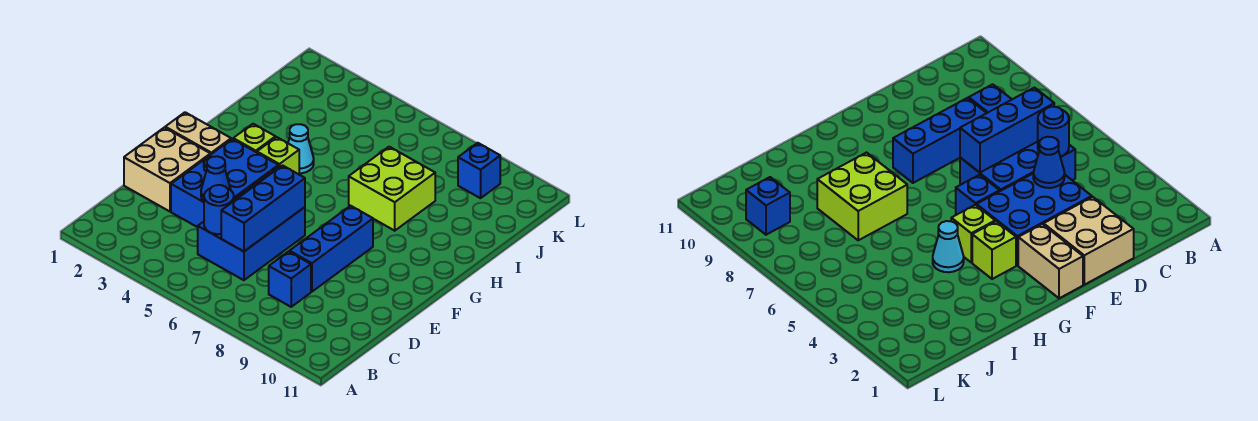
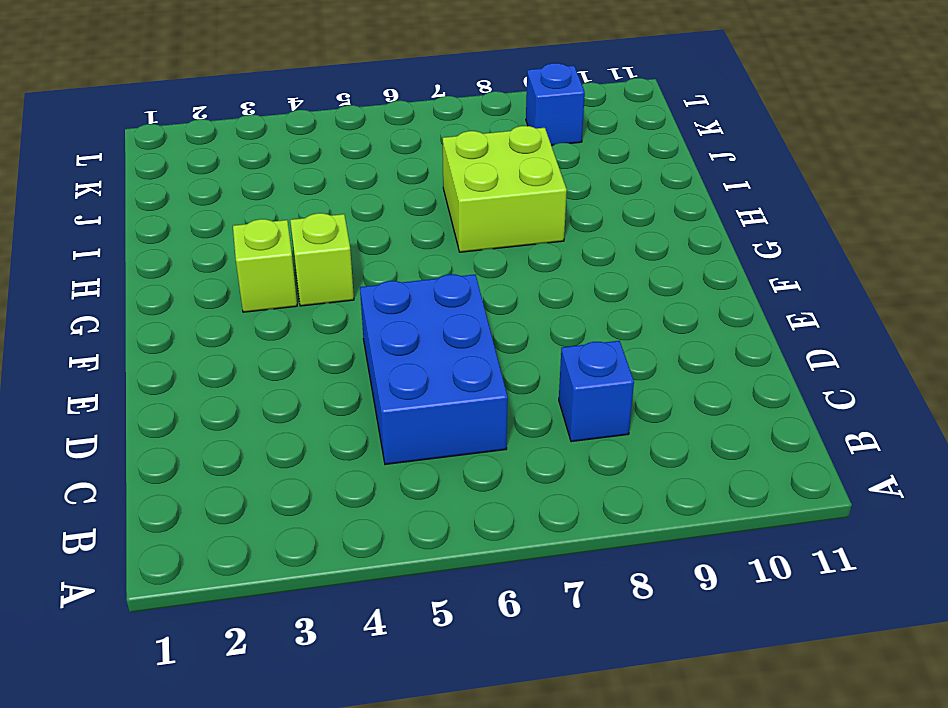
none -> tan 2x2 brick [124,128,210,211]
none -> blue 2x3 brick [171,139,278,227]
none -> blue 1x3 brick [289,206,373,292]

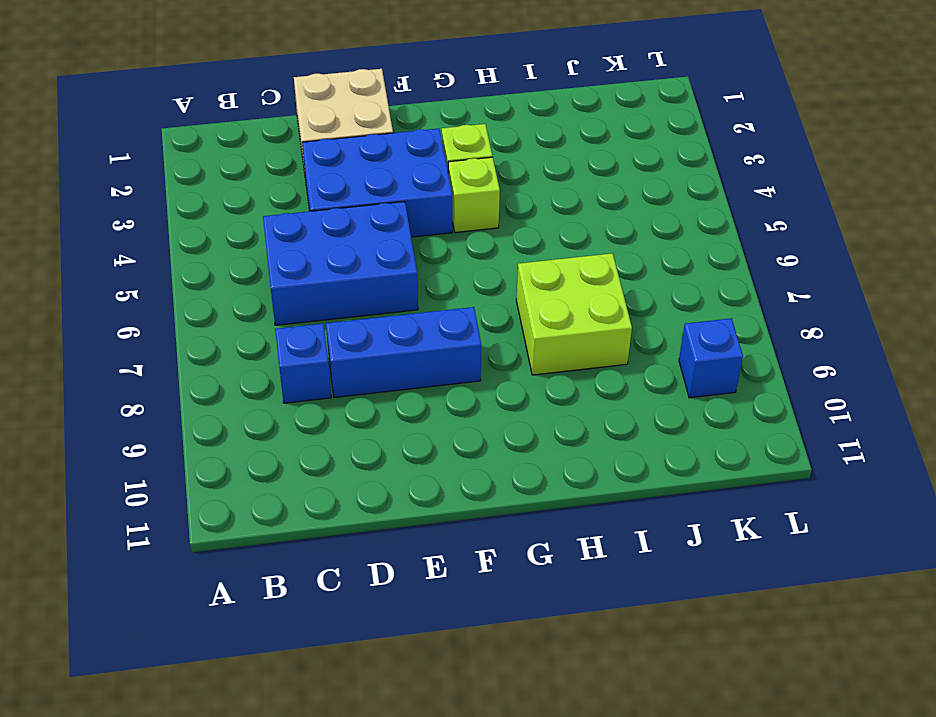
none -> tan 1x2 brick [165,112,231,155]
none -> blue 1x1 brick [956,175,1000,215]
none -> cyan 1x1 cone [288,124,314,173]

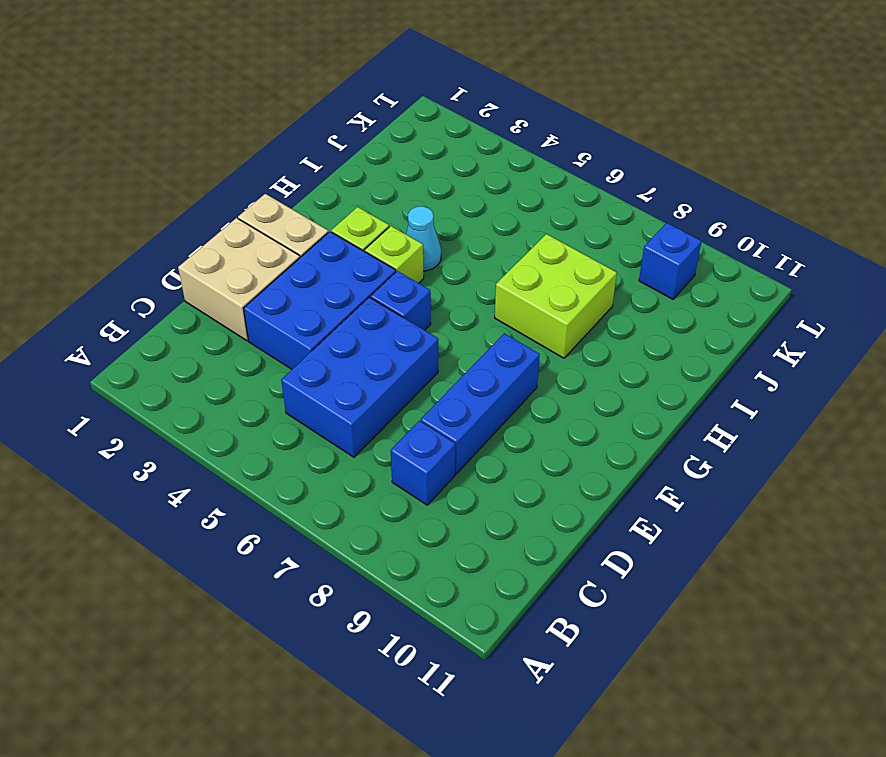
none -> blue 1x1 round brick [204,185,234,234]
none -> blue 1x3 brick [221,165,305,252]
none -> blue 1x1 cone [201,156,231,201]

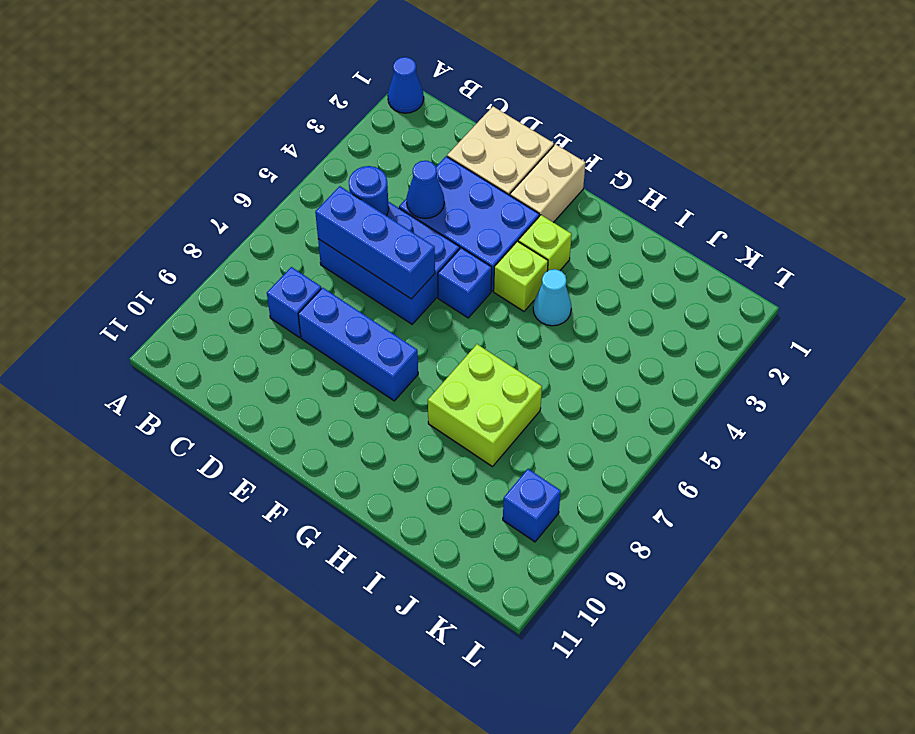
blue 1x1 cone [388,57,424,113] -> none

